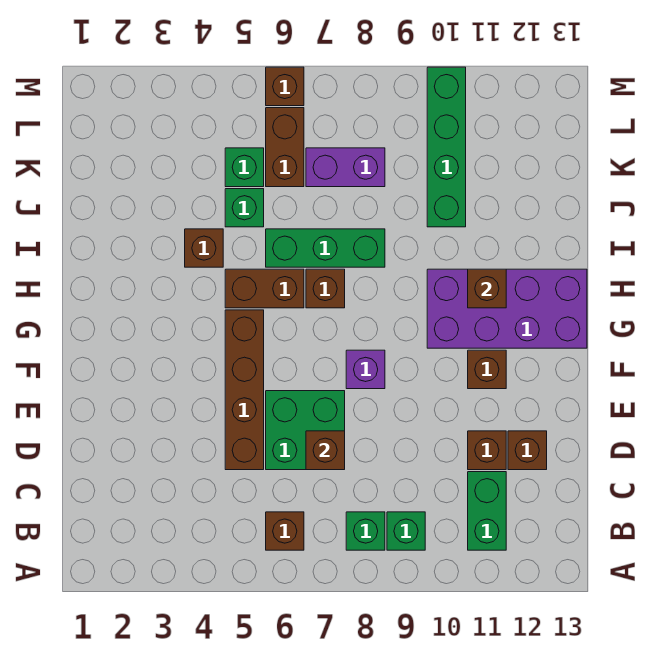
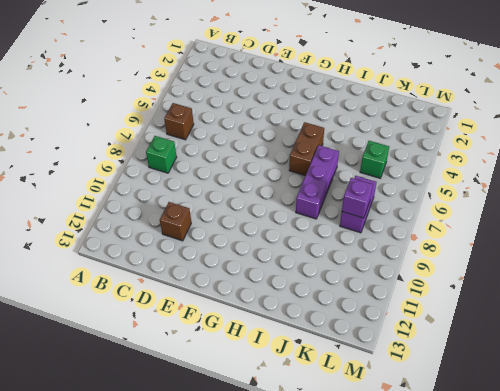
purple 1x3 brick [296,145,339,219] -> green 1x3 brick [266,229,385,267]
purple 1x1 brick [342,178,373,218] -> purple 1x1 brick moved to [346,350,385,389]
none -> green 1x1 brick [387,512,425,550]
none -> green 1x2 brick [468,472,506,550]
none -> brown 1x4 brick [225,310,264,470]

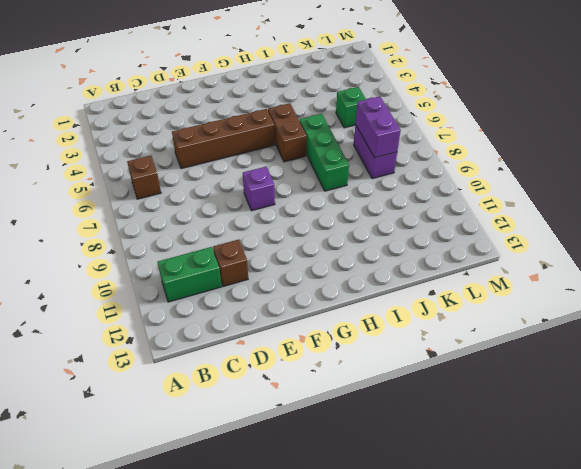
purple 1x2 brick [355,96,401,158] -> none
none -> green 1x1 brick [346,512,385,550]
none -> green 1x1 brick [387,512,425,550]
none -> green 2x2 brick [266,391,345,470]

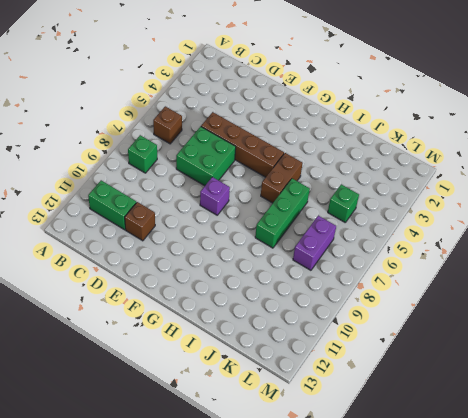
none -> green 1x1 brick [387,512,425,550]
none -> brown 1x1 brick [508,431,547,470]
none -> brown 1x1 brick [468,350,506,389]

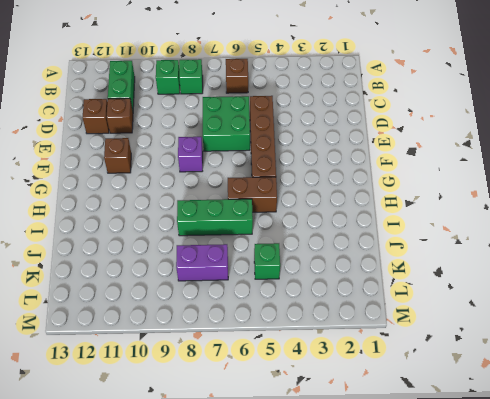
none -> purple 2x4 brick [427,269,587,348]
none -> brown 1x1 brick [306,269,345,308]
none -> brown 1x1 brick [185,229,223,267]

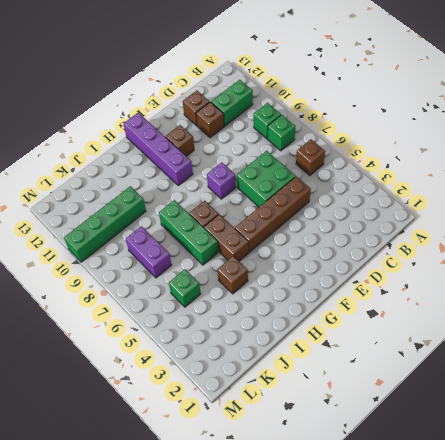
purple 1x4 brick [123,113,193,185] -> purple 2x4 brick [427,269,587,348]
none -> green 1x1 brick [225,189,264,227]
none -> brown 1x2 brick [266,108,304,187]
none -> brown 1x1 brick [266,67,304,106]

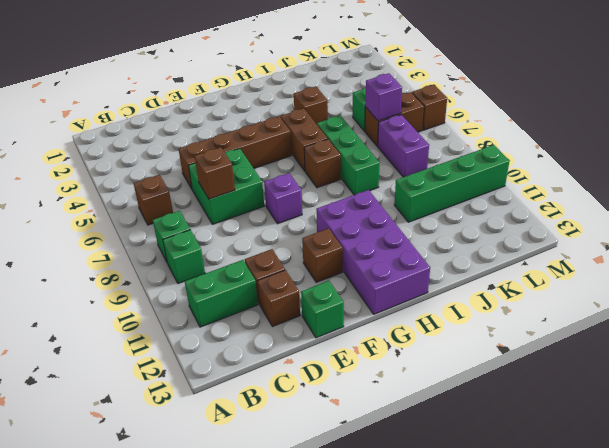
green 1x1 brick [301,281,344,338] -> green 1x1 brick moved to [225,189,264,227]
purple 1x1 brick [365,73,402,121] -> none
none -> brown 1x1 brick [468,269,506,308]

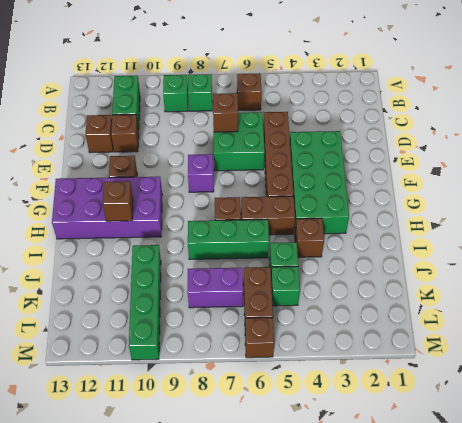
green 2x4 brick [290,131,349,234] -> none

